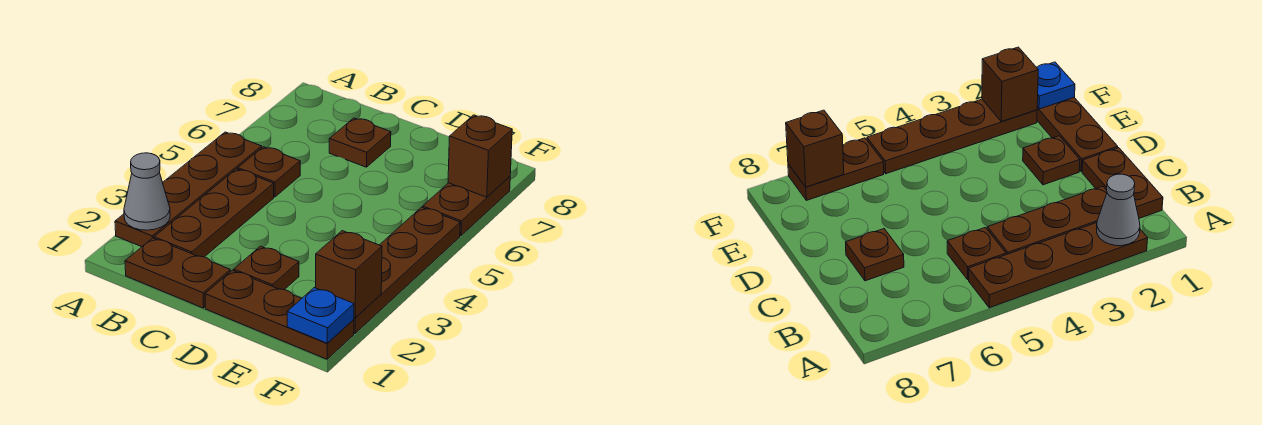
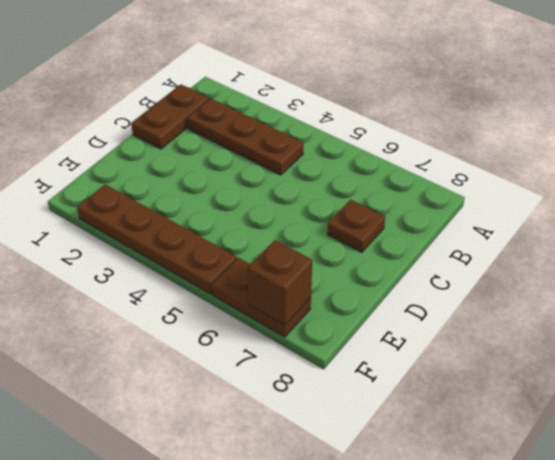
none -> brown 1x4 plate [115,132,262,247]
none -> brown 1x1 plate [238,147,300,197]
none -> brown 1x3 plate [205,270,354,359]

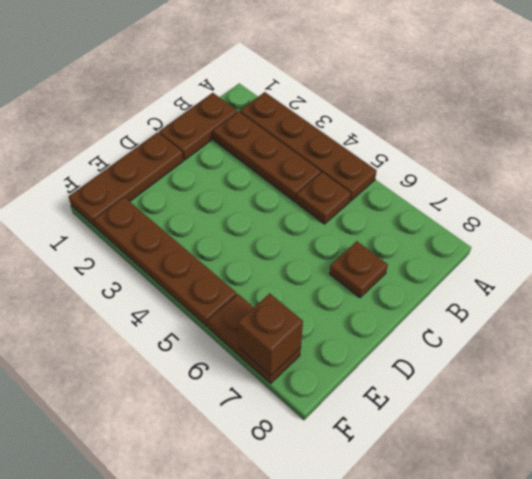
none -> brown 1x1 plate [234,246,299,290]
none -> grey 1x1 cone [124,153,170,230]
none -> blue 1x1 plate [287,288,354,343]

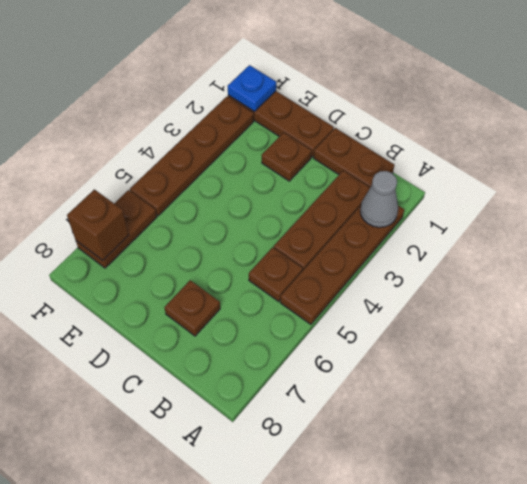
none -> brown 1x1 brick [316,231,382,318]

